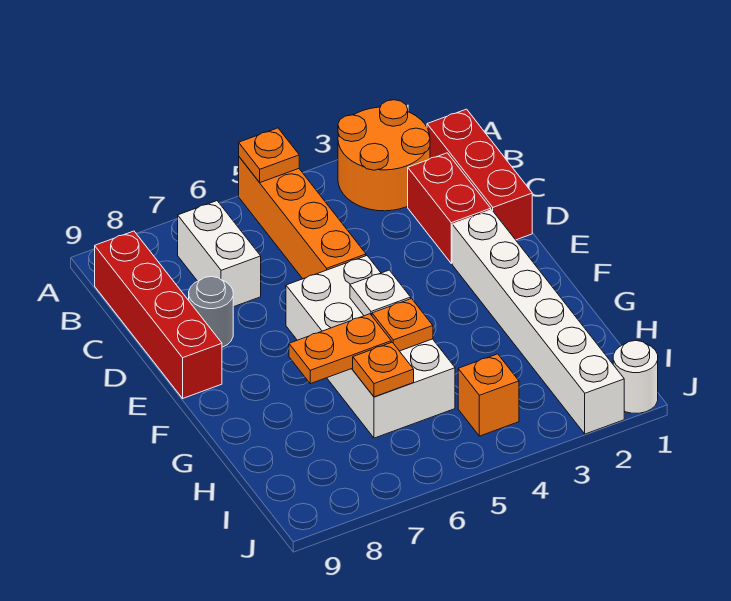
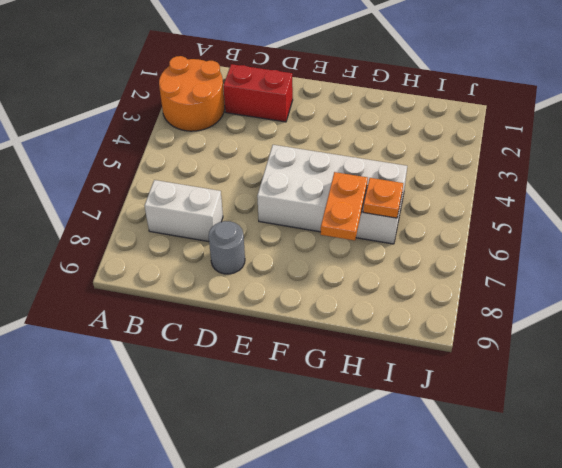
none -> orange 1x4 brick [239,157,366,279]
none -> red 1x3 brick [427,109,532,240]
none -> red 1x4 brick [95,231,222,398]

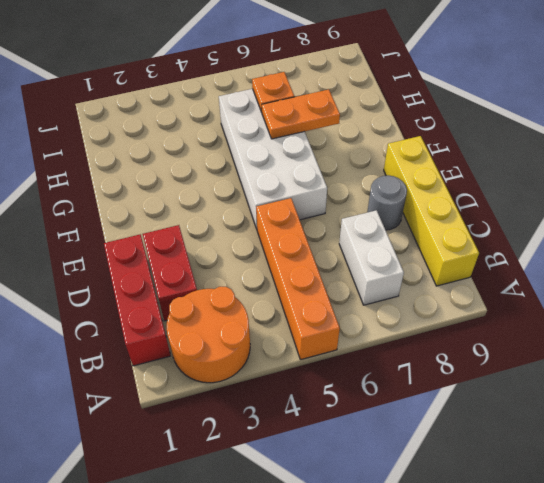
yellow 1x4 brick [384,136,479,286] -> red 1x4 brick [95,231,222,398]
none -> white 1x6 brick [452,210,624,434]
none -> orange 1x1 brick [458,354,519,436]
none -> white 1x1 round brick [613,341,658,413]

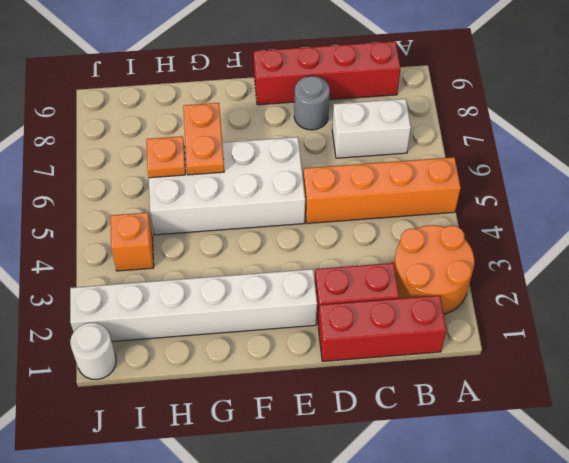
none -> orange 1x1 plate [239,128,299,182]
none -> white 1x1 plate [350,270,411,316]
none -> orange 1x1 plate [372,299,433,351]

